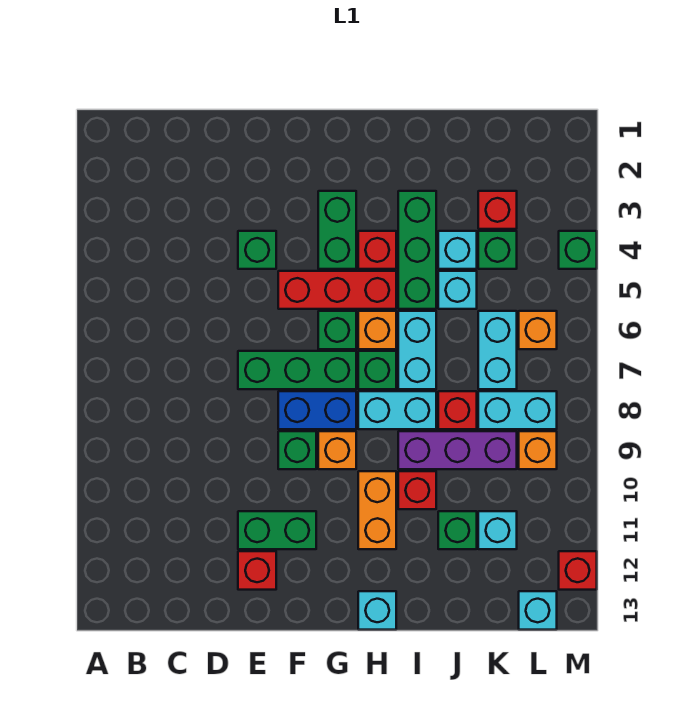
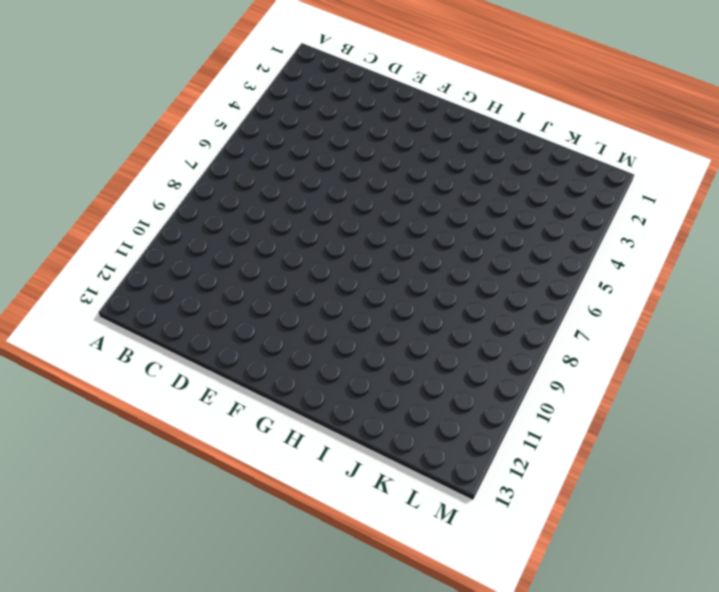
none -> green 1x1 brick [238,231,276,269]
none -> green 1x3 brick [238,351,356,389]
none -> green 1x2 brick [238,511,316,549]
none -> red 1x1 brick [238,551,276,590]

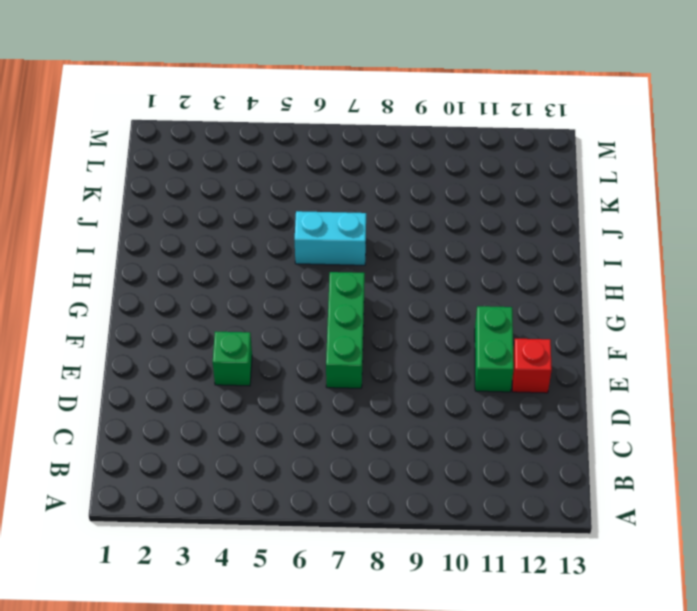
none -> red 1x3 brick [278,271,396,309]
none -> blue 1x2 brick [278,391,356,429]
none -> green 1x1 brick [278,431,316,469]
none -> green 1x2 brick [318,191,356,269]

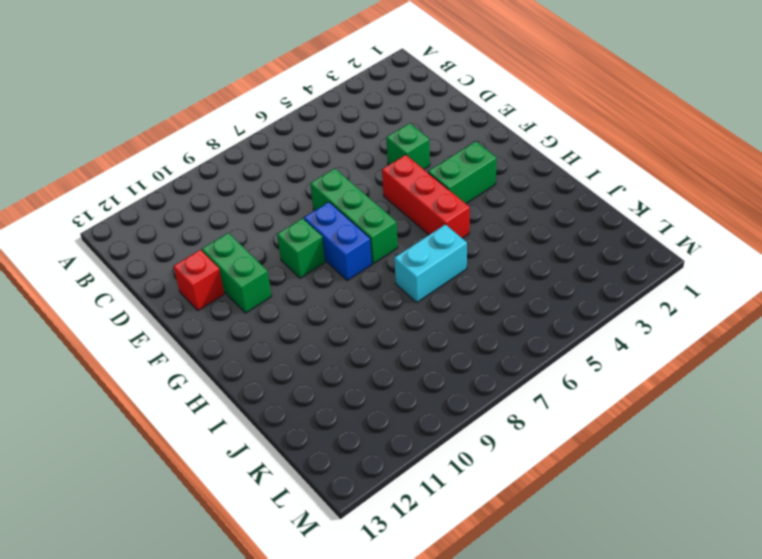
none -> green 1x1 brick [318,311,356,349]
none -> orange 1x1 brick [318,431,356,469]
none -> red 1x1 brick [358,231,396,269]
none -> orange 1x1 brick [358,311,396,349]

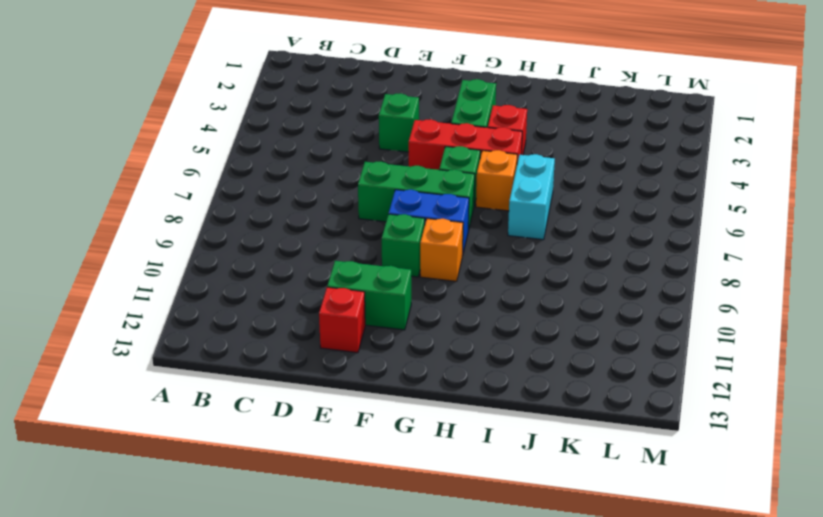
none -> green 1x1 brick [358,351,396,389]
none -> cyan 1x2 brick [358,391,436,429]
none -> orange 1x2 brick [358,471,396,549]
none -> cyan 1x1 brick [358,591,396,630]

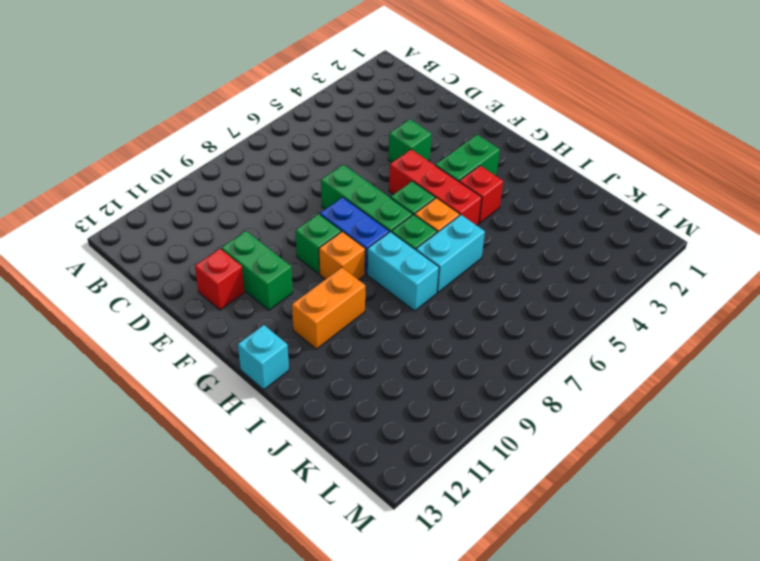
none -> green 1x3 brick [398,191,436,309]
none -> purple 1x3 brick [398,431,517,469]
none -> red 1x1 brick [398,471,436,509]
none -> cyan 1x1 brick [438,231,477,269]

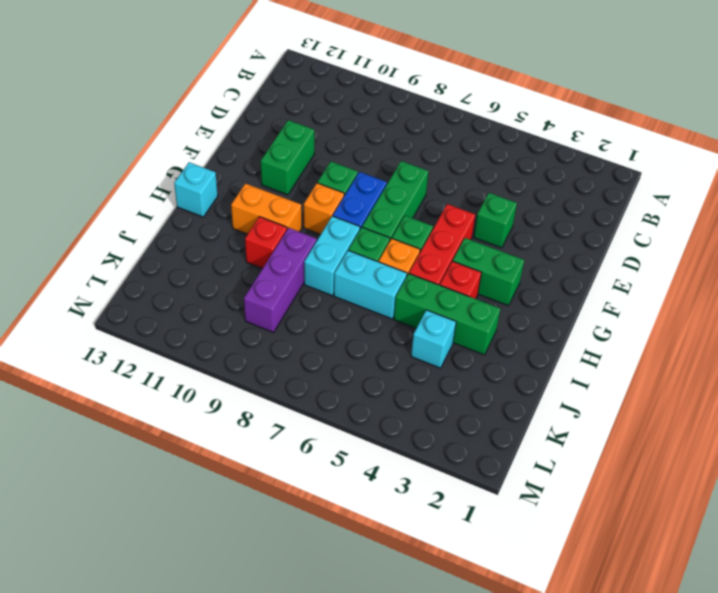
none -> red 1x1 brick [238,551,276,590]
none -> cyan 1x1 brick [438,271,477,309]
none -> red 1x1 brick [438,391,477,429]
none -> green 1x1 brick [438,511,477,549]

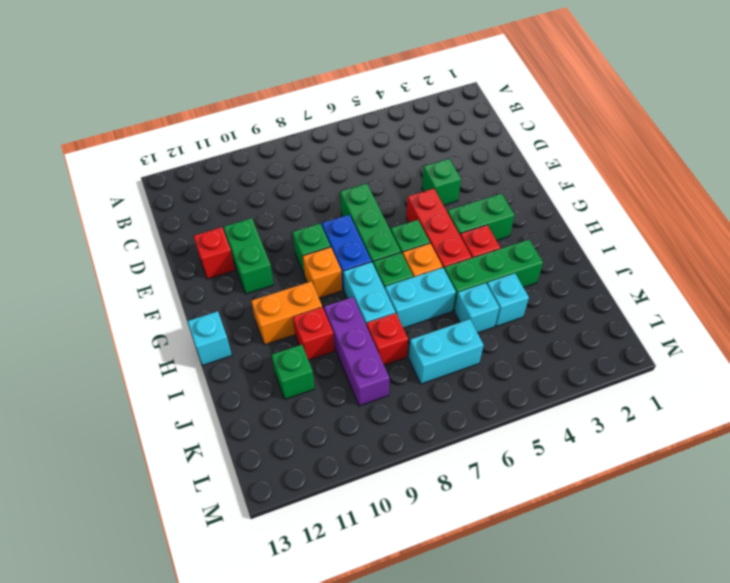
none -> red 1x1 brick [478,191,517,229]
none -> green 1x1 brick [478,231,517,269]
none -> cyan 1x2 brick [478,391,557,429]
none -> cyan 1x1 brick [478,511,517,549]

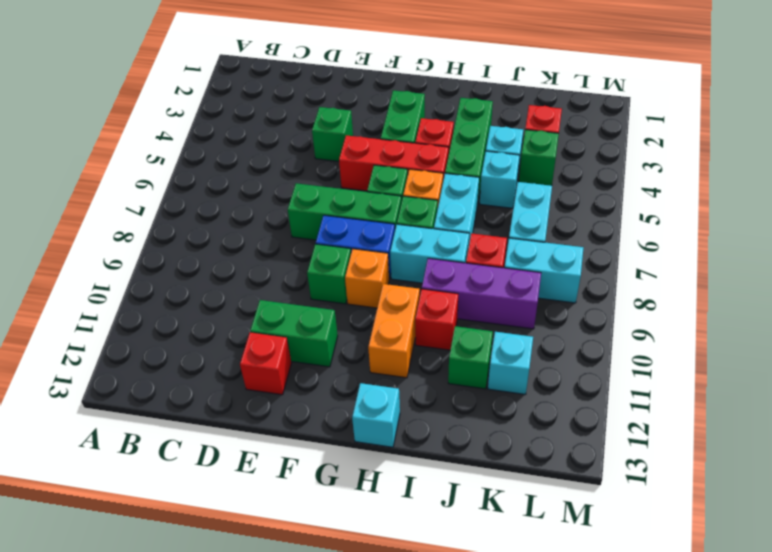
none -> orange 1x1 brick [519,311,557,349]
none -> orange 1x1 brick [519,431,557,469]
none -> cyan 1x1 brick [519,591,557,630]
none -> green 1x1 brick [559,231,597,269]

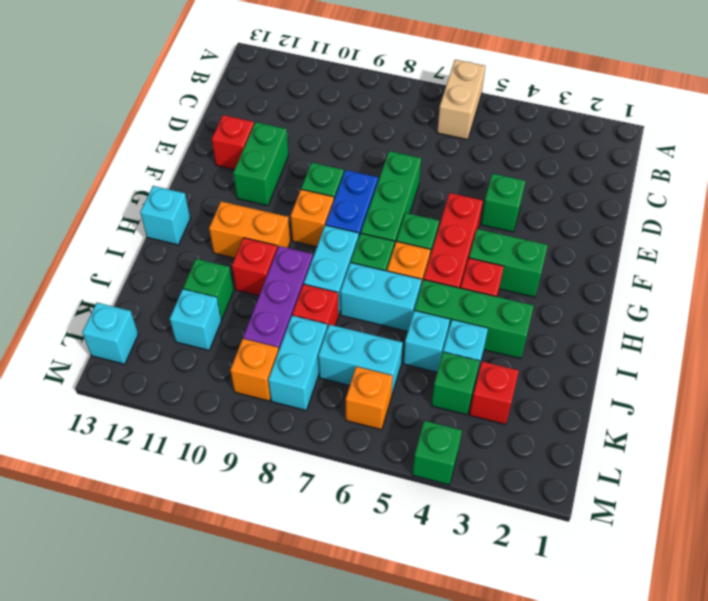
tan 1x2 brick [437,60,485,140] -> none
none -> red 1x1 brick [559,551,597,590]

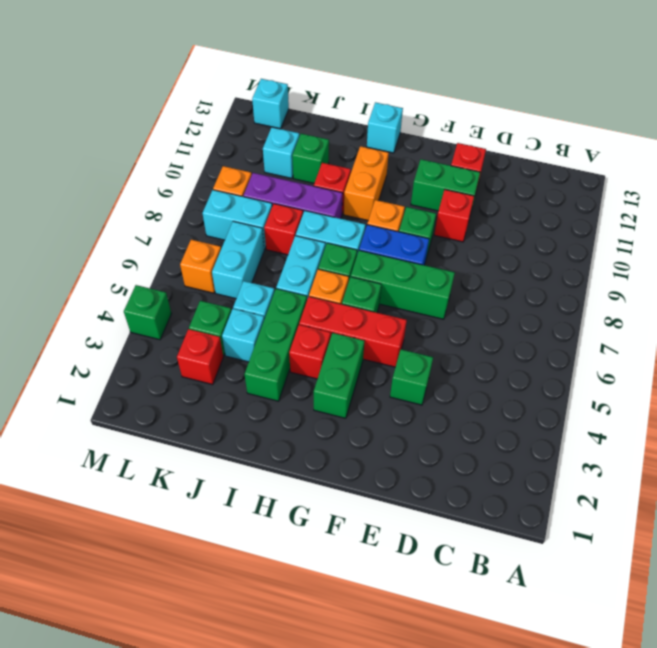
red 1x1 brick [434,190,474,242] -> red 1x1 brick moved to [559,551,597,590]

